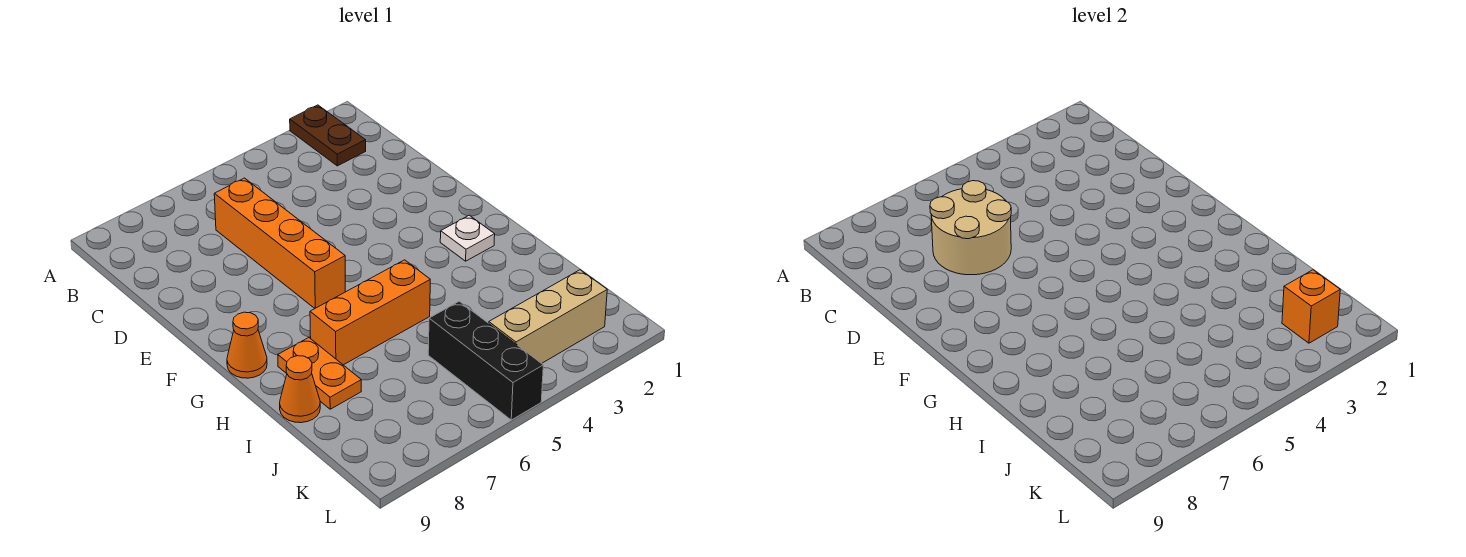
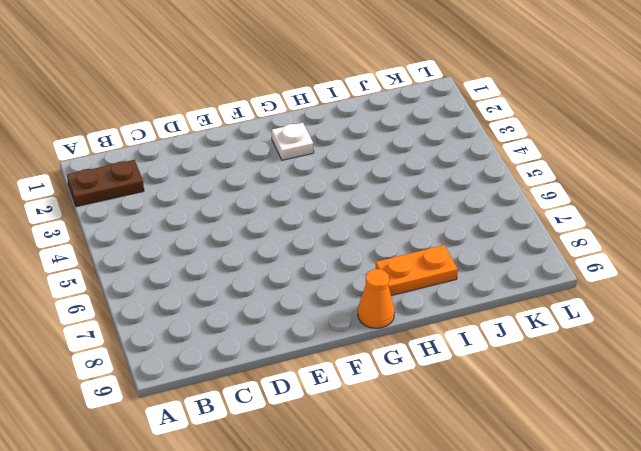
none -> orange 1x4 brick [214,178,345,308]
none -> orange 1x3 brick [310,260,430,365]

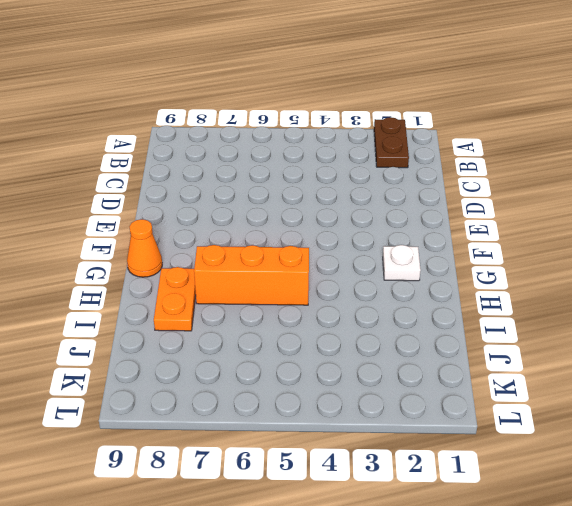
none -> orange 1x4 brick [214,178,345,308]
none -> orange 1x1 cone [280,356,320,423]

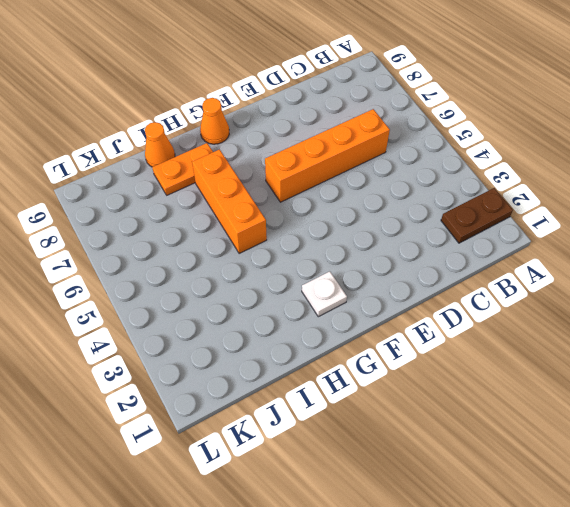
none -> black 1x3 brick [428,301,543,420]
none -> tan 1x3 brick [489,270,607,363]

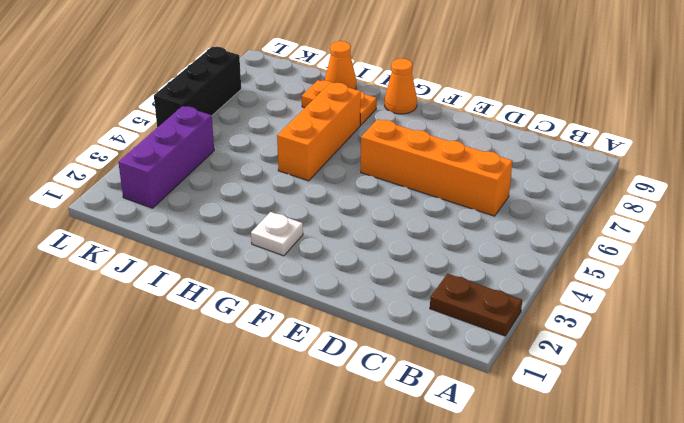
purple 1x3 brick [118,106,214,208] -> tan 1x3 brick [489,270,607,363]
black 1x3 brick [154,47,241,127] -> black 1x3 brick turned to [428,301,543,420]
none -> tan 2x2 round brick [930,181,1011,275]
none -> orange 1x1 brick [1282,270,1340,343]

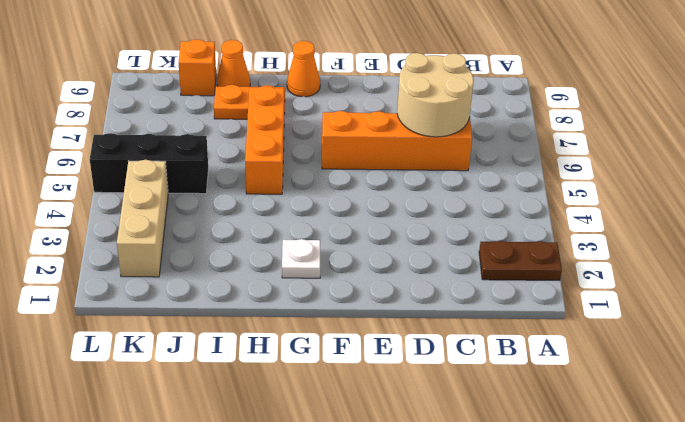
orange 1x1 brick [179,39,216,96] -> orange 1x1 brick moved to [1282,270,1340,343]

